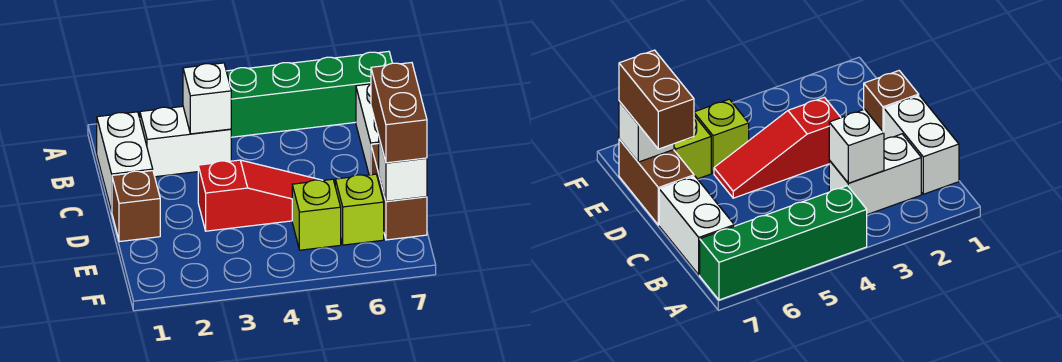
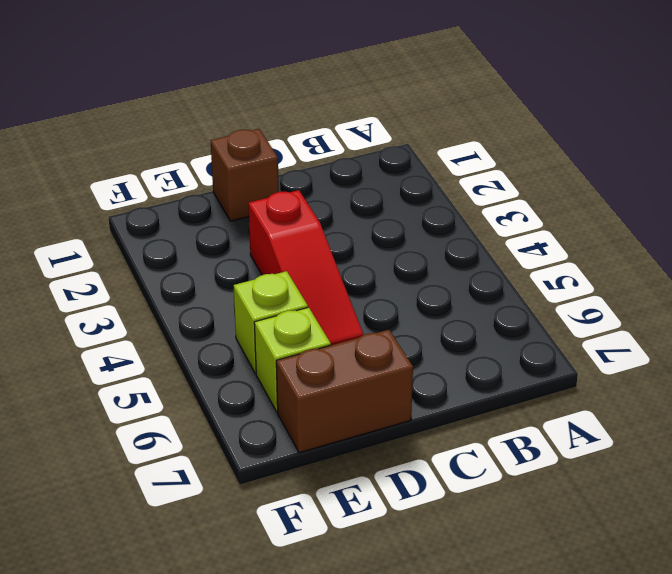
none -> green 1x4 brick [226,51,392,137]
none -> white 1x2 brick [97,112,153,212]
none -> white 1x2 brick [140,106,231,177]

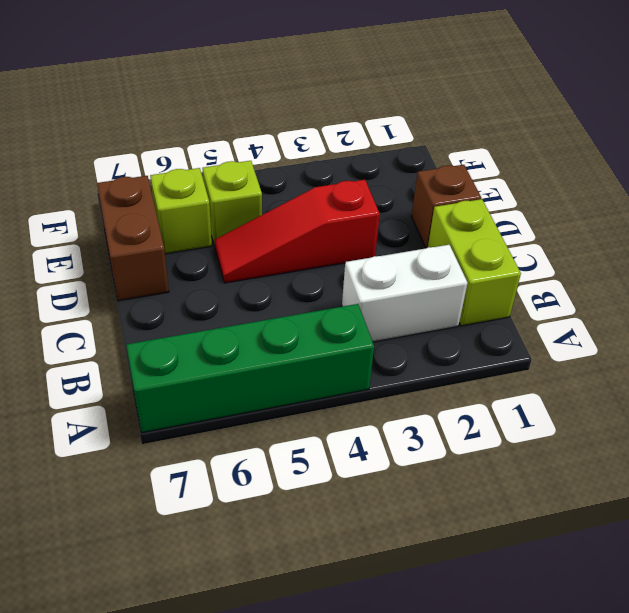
lime 1x2 brick [428,199,521,326] -> white 1x2 brick [97,112,153,212]
none -> white 1x2 brick [356,84,379,175]
none -> white 1x1 brick [183,63,231,134]
none -> white 1x1 brick [379,139,427,201]

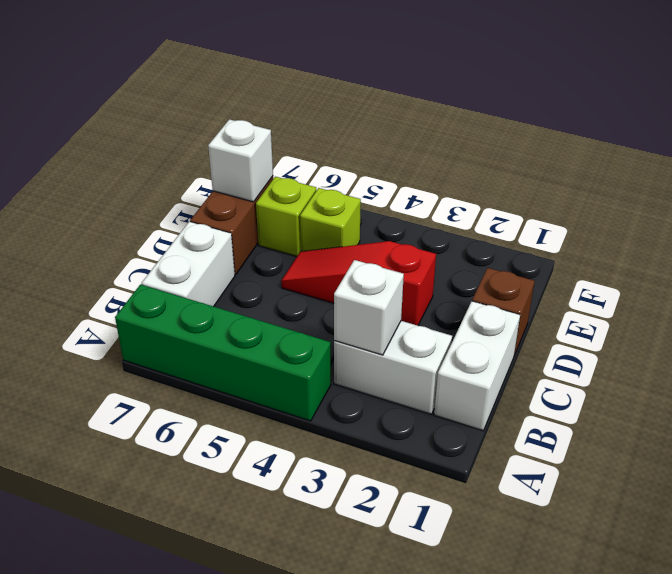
none -> brown 1x2 brick [371,63,427,163]

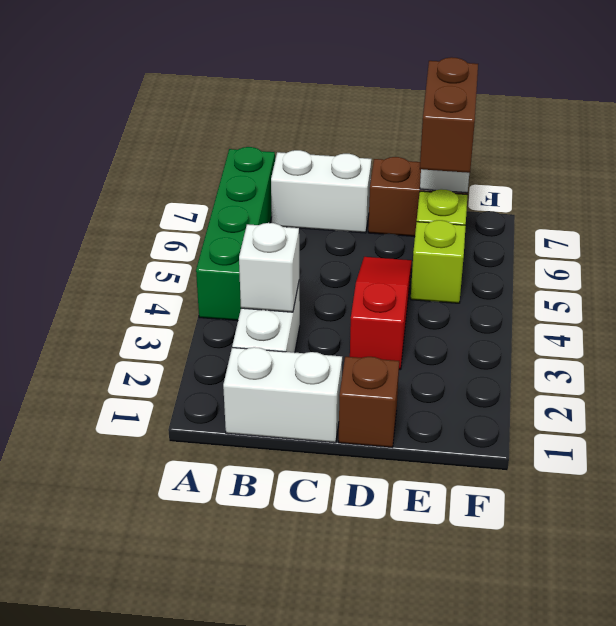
brown 1x2 brick [420,57,478,173] -> brown 1x2 brick turned to [371,63,427,163]

